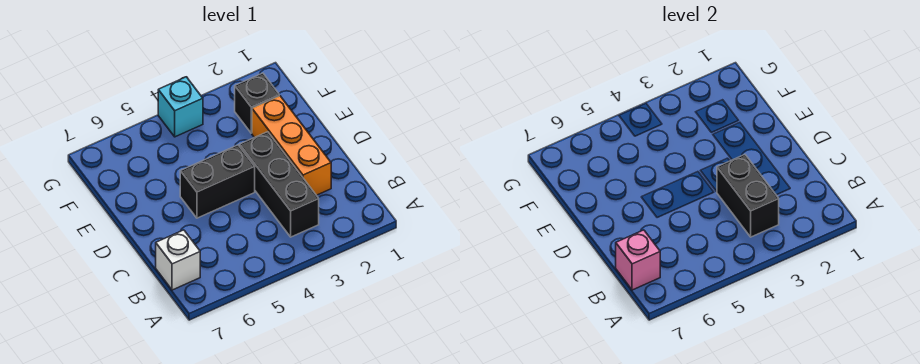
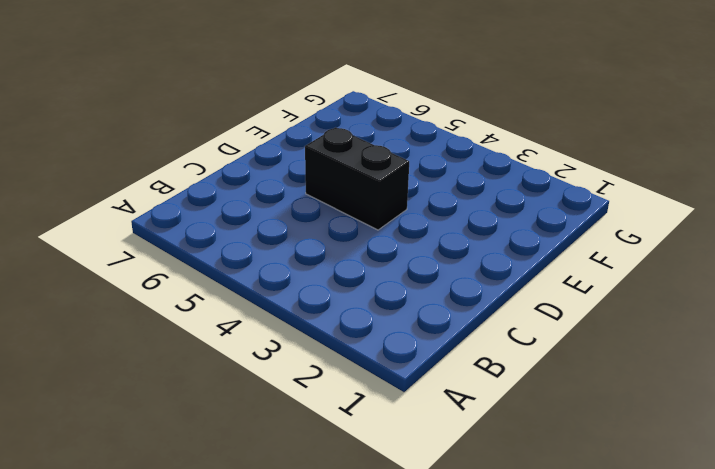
none -> black 1x3 brick [240,132,319,237]
none -> white 1x1 brick [156,230,200,290]

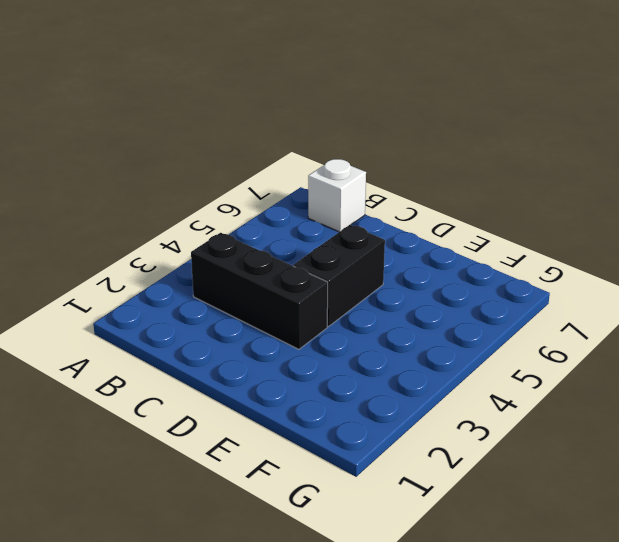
none -> orange 1x3 brick [252,96,331,195]
none -> black 1x1 brick [235,73,279,133]

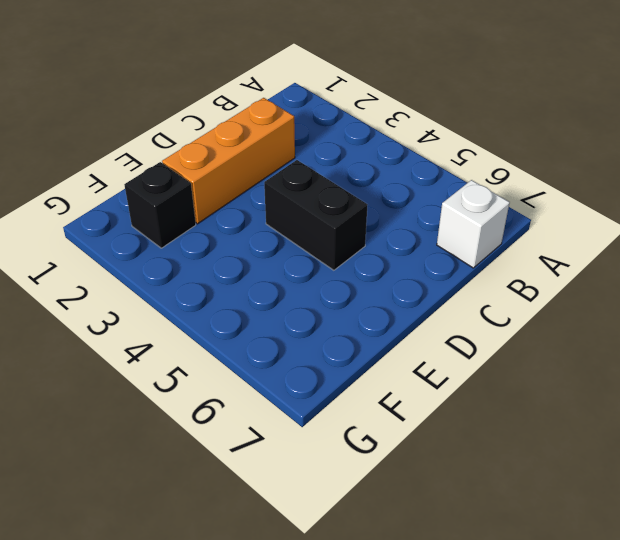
none -> black 1x3 brick [240,132,319,237]
none -> cyan 1x1 brick [158,77,203,137]

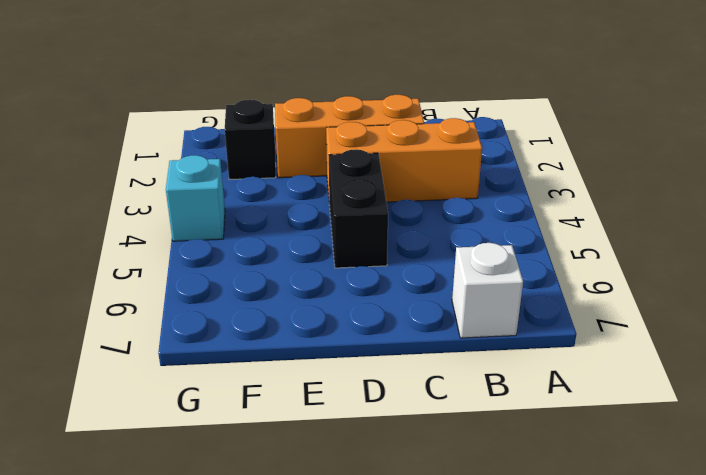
orange 1x3 brick [326,118,482,202] -> black 1x3 brick [240,132,319,237]
none -> black 1x2 brick [717,155,779,237]
none -> pink 1x1 brick [616,230,660,290]

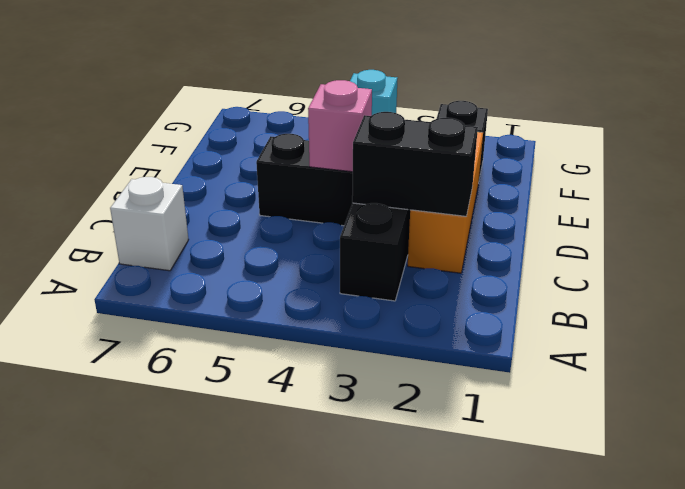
black 1x2 brick [352,112,478,216] -> black 1x2 brick turned to [717,155,779,237]
pink 1x1 brick [308,80,372,172] -> pink 1x1 brick moved to [616,230,660,290]

